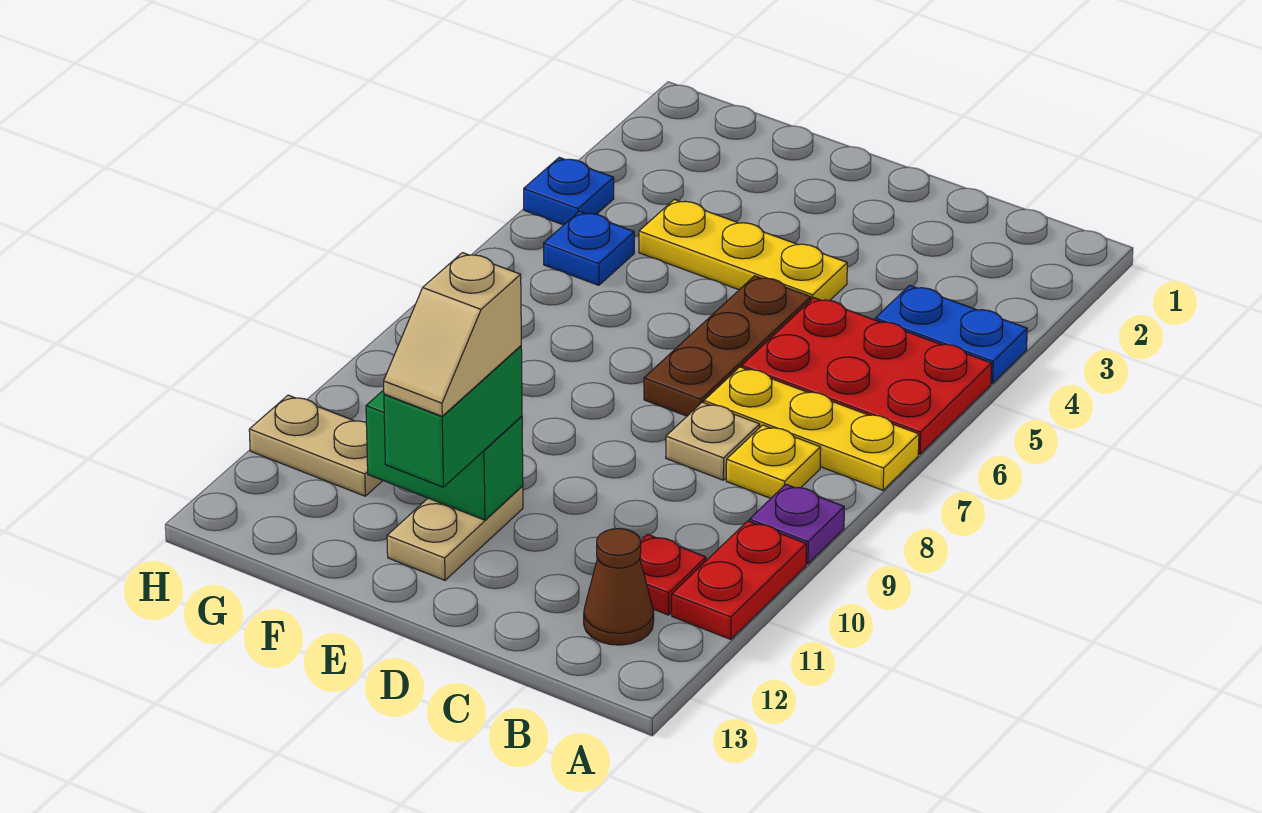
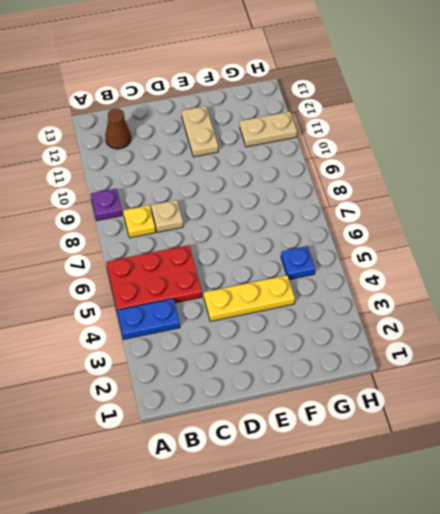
none -> yellow 1x3 plate [704,367,919,490]
none -> red 1x2 plate [672,521,807,639]
none -> red 1x1 plate [640,534,706,615]

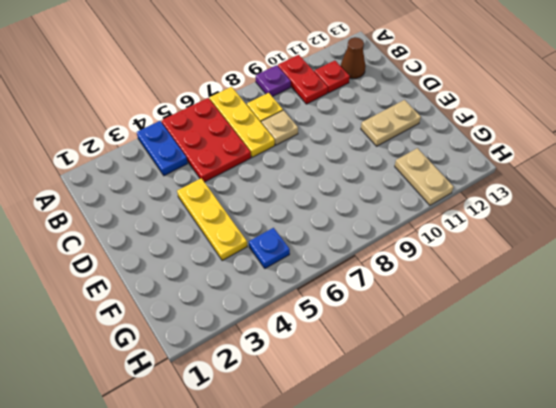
red 1x2 plate [278,55,328,104] -> red 1x2 plate turned to [672,521,807,639]
none -> brown 1x3 plate [644,276,811,416]
none -> blue 1x1 plate [524,157,614,225]
none -> green 1x2 brick [366,390,523,520]

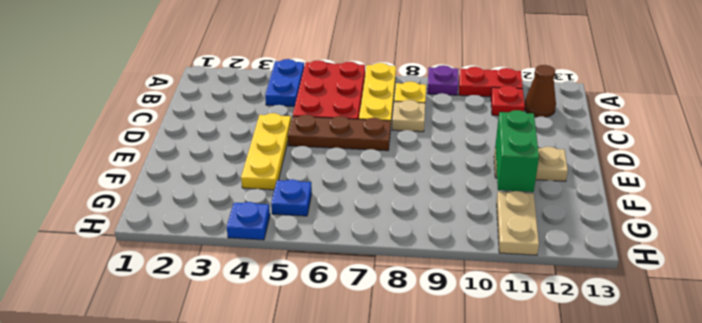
none -> green 1x2 brick [384,346,522,487]
none -> tan 1x2 slope [384,253,521,416]

